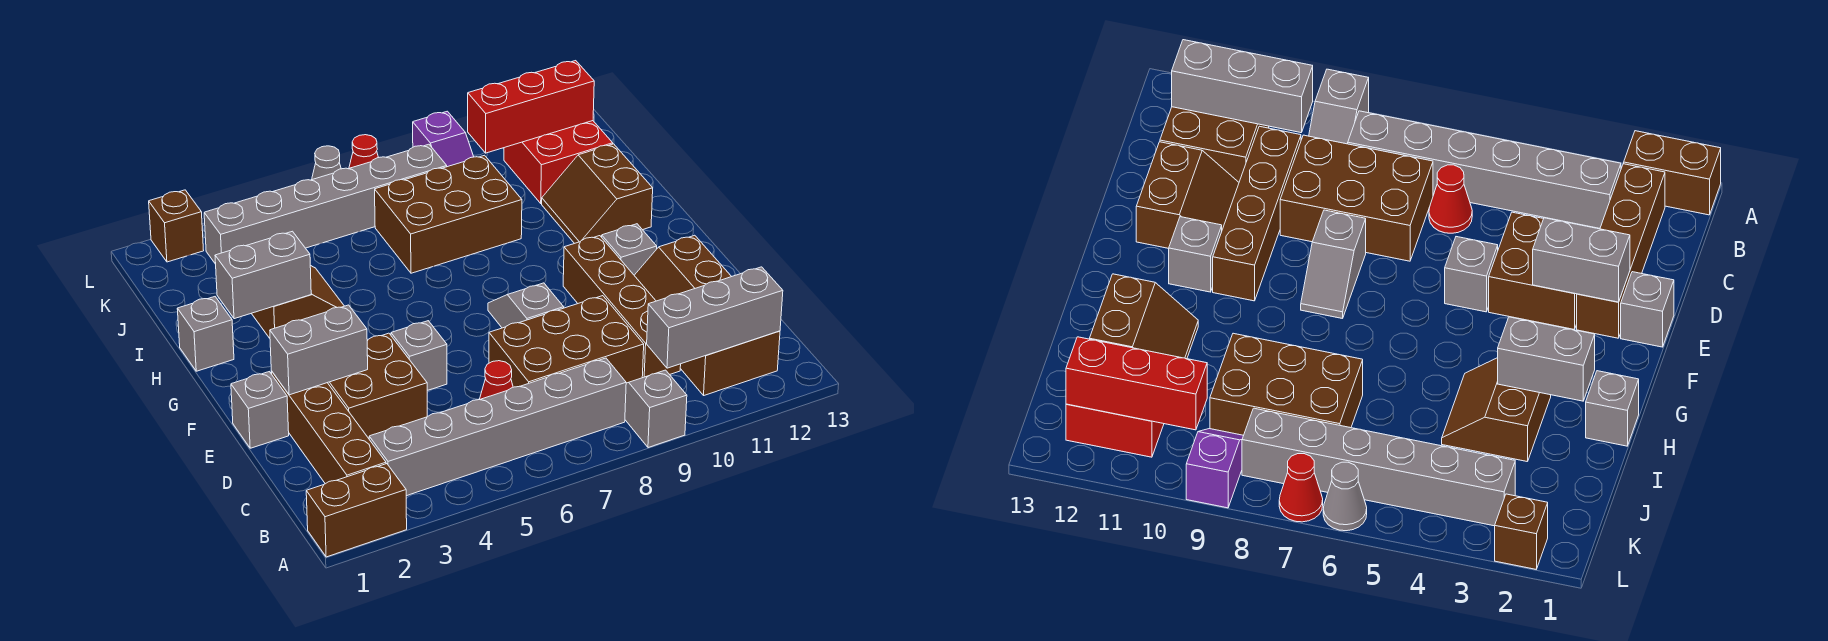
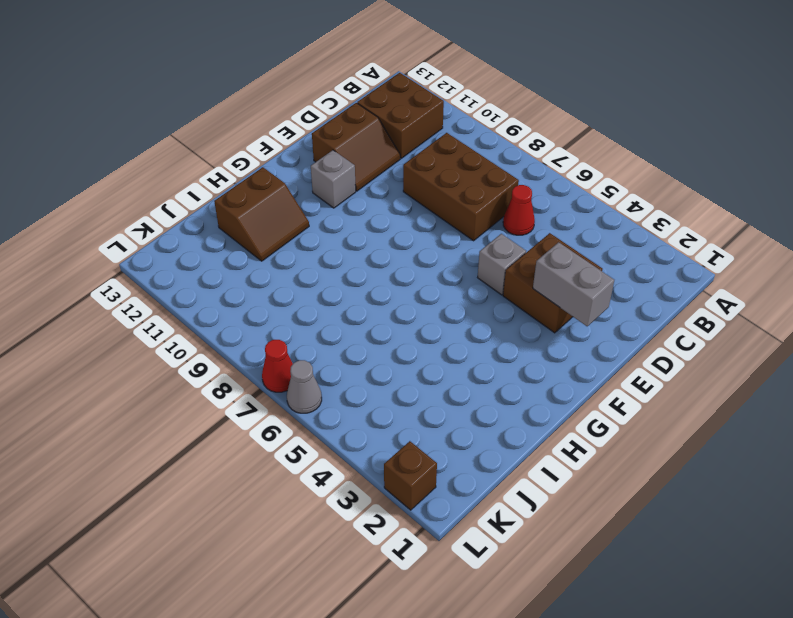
none -> brown 1x2 brick [306,464,407,557]
none -> grey 1x2 slope [625,370,687,448]
none -> brown 1x4 brick [271,371,386,484]

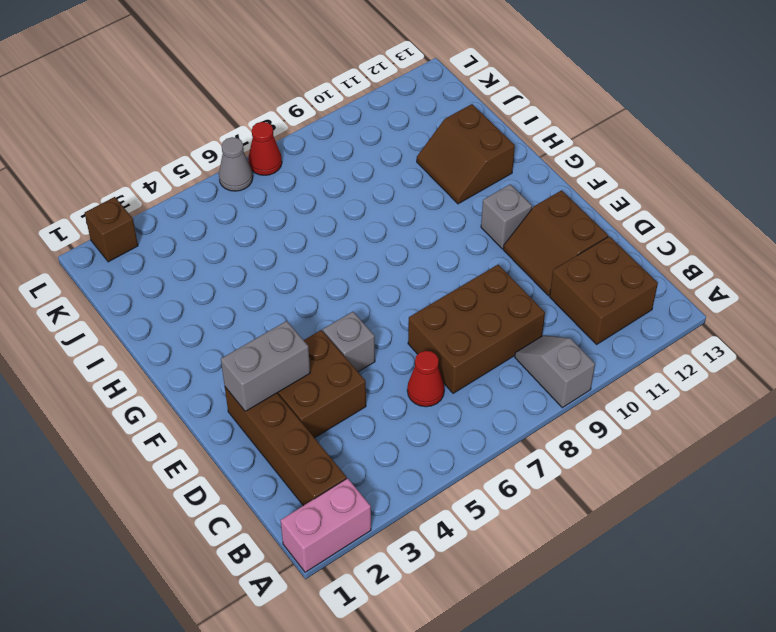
pink 1x2 brick [281,478,371,572] -> brown 1x2 brick [306,464,407,557]
none -> grey 1x6 brick [369,358,626,496]
none -> brown 1x4 brick [563,236,681,378]
none -> grey 1x1 brick [231,372,289,448]

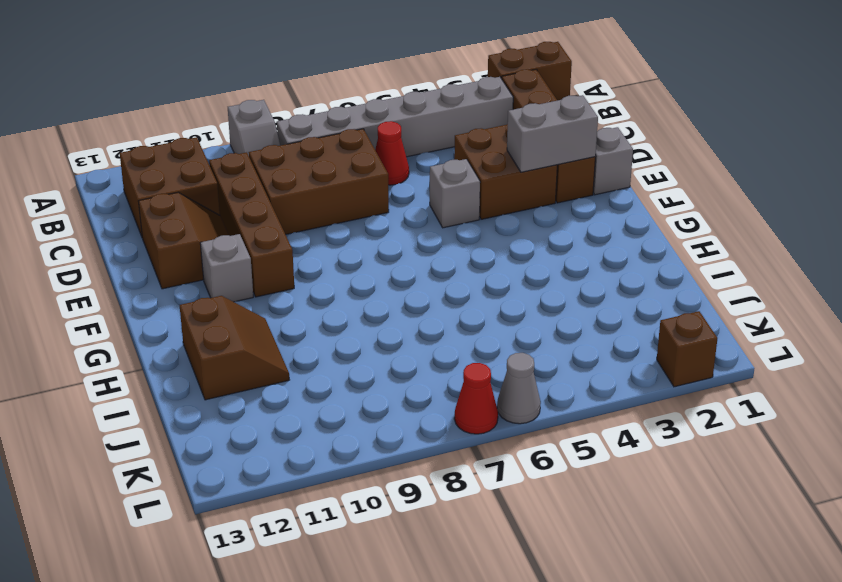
none -> grey 1x2 slope [488,283,564,328]
none -> grey 1x1 brick [177,297,234,371]
none -> brown 2x2 slope [251,265,344,338]

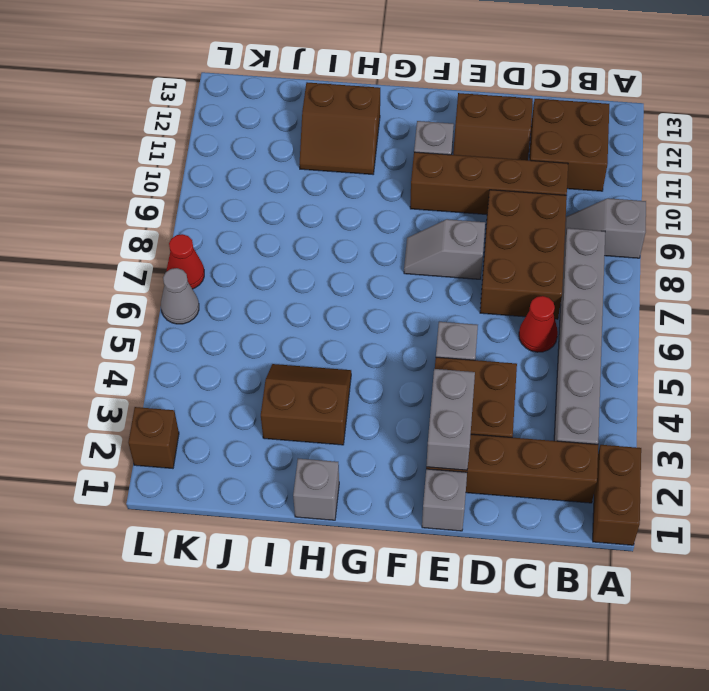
none -> brown 2x3 brick [375,155,522,273]
none -> red 2x2 brick [504,121,613,204]
none -> grey 1x6 brick [204,144,447,264]

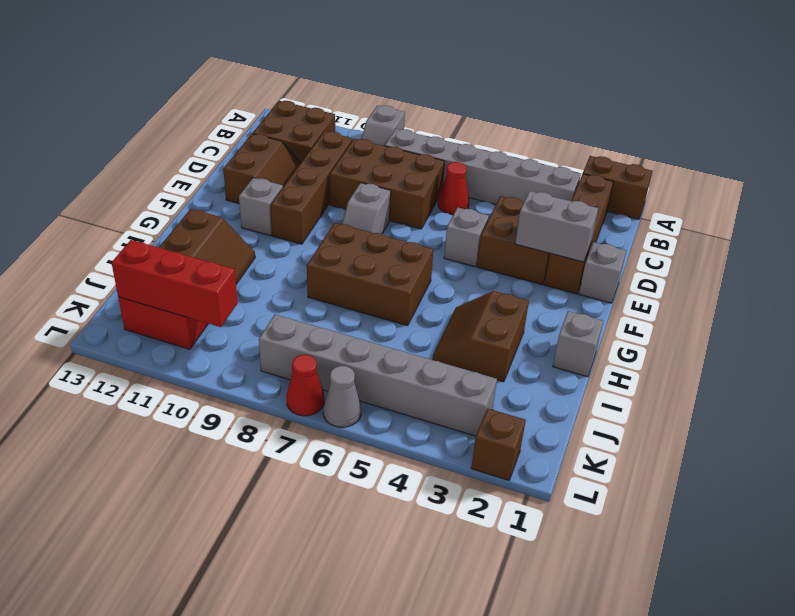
brown 2x3 brick [307,223,433,325] -> brown 2x3 brick moved to [375,155,522,273]
none -> purple 1x2 slope [413,111,474,167]
none -> grey 1x3 brick [647,267,783,368]
none -> grey 1x2 brick [215,231,311,319]

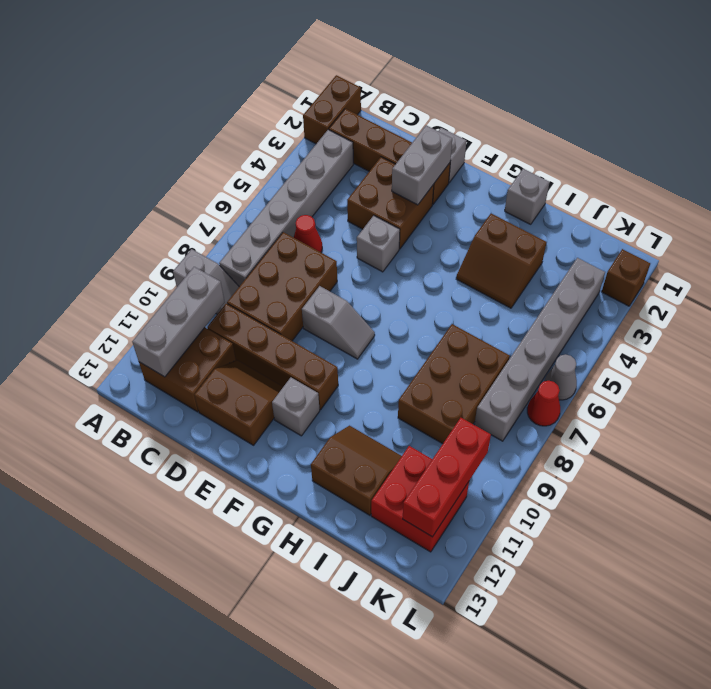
none -> purple 1x2 slope [413,111,474,167]
none -> grey 1x2 brick [215,231,311,319]

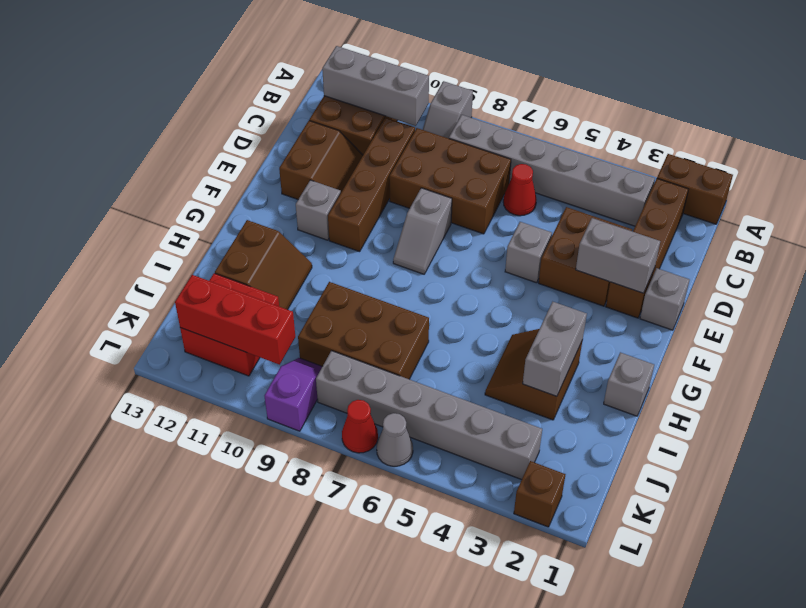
grey 1x2 brick [523,302,587,396] -> grey 1x2 brick turned to [215,231,311,319]

